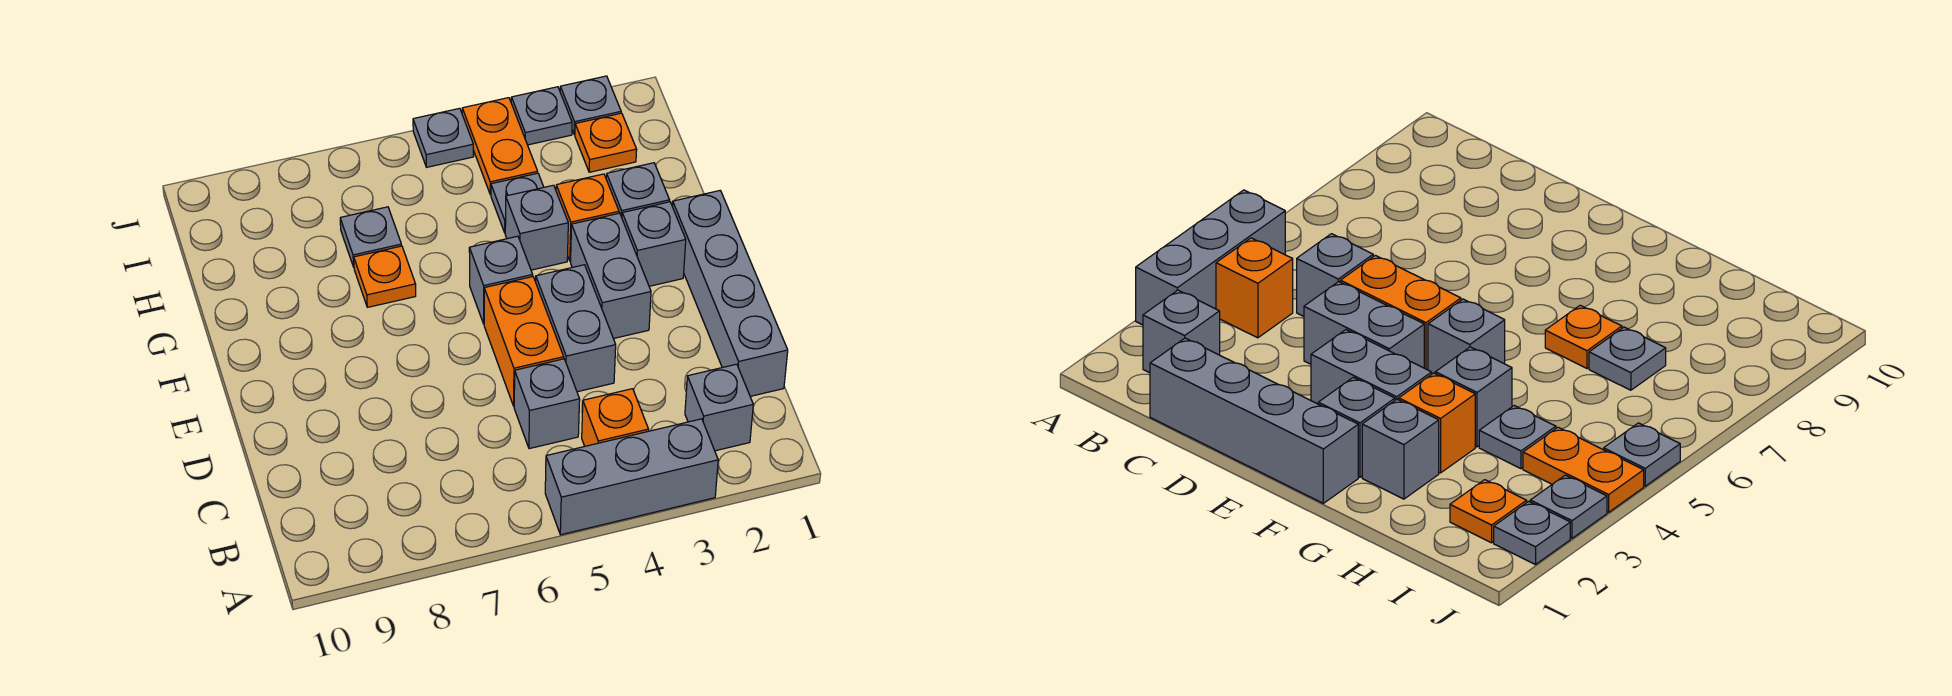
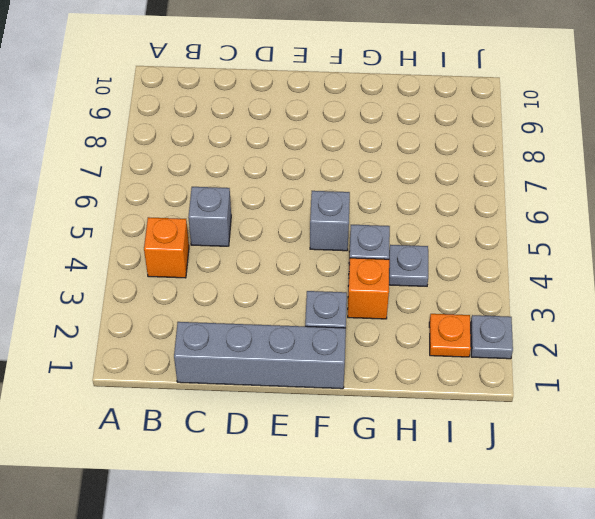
none -> grey 1x3 brick [545,419,718,535]
none -> grey 1x1 brick [685,364,753,451]
none -> grey 1x2 brick [536,265,616,392]

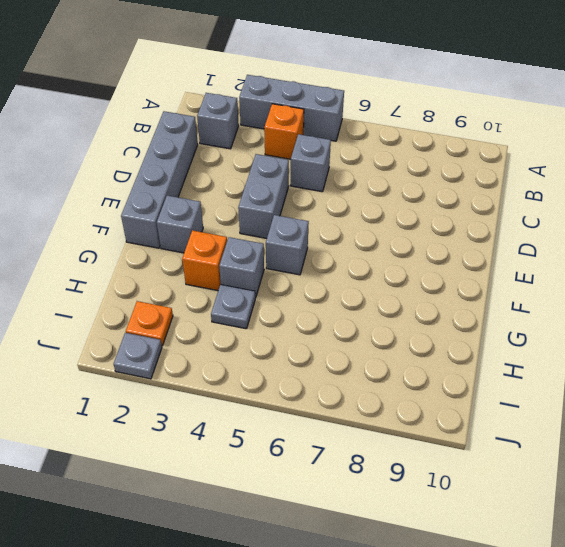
none -> orange 1x2 brick [484,277,564,406]
none -> grey 1x2 brick [571,213,651,339]
none -> grey 1x1 brick [606,163,670,217]

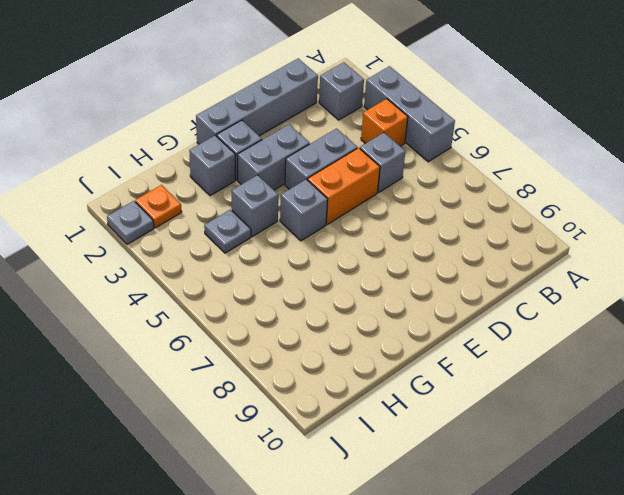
none -> orange 1x1 brick [556,174,619,261]
none -> orange 1x1 plate [354,246,416,307]
none -> grey 1x1 plate [340,207,401,267]

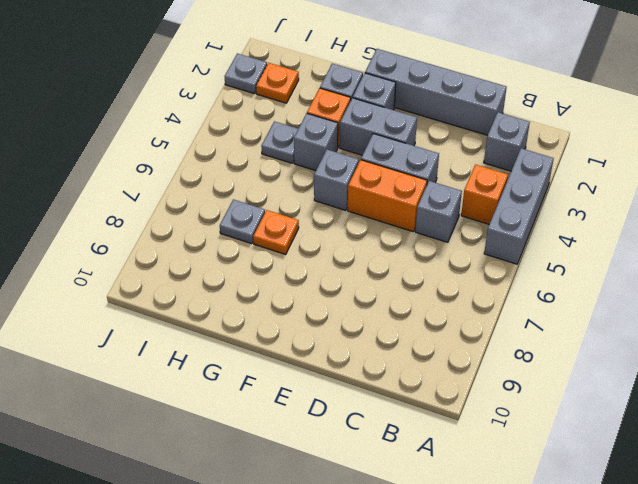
none -> orange 1x2 plate [462,98,538,195]
none -> grey 1x1 plate [511,87,572,145]
none -> grey 1x1 plate [413,108,474,167]

